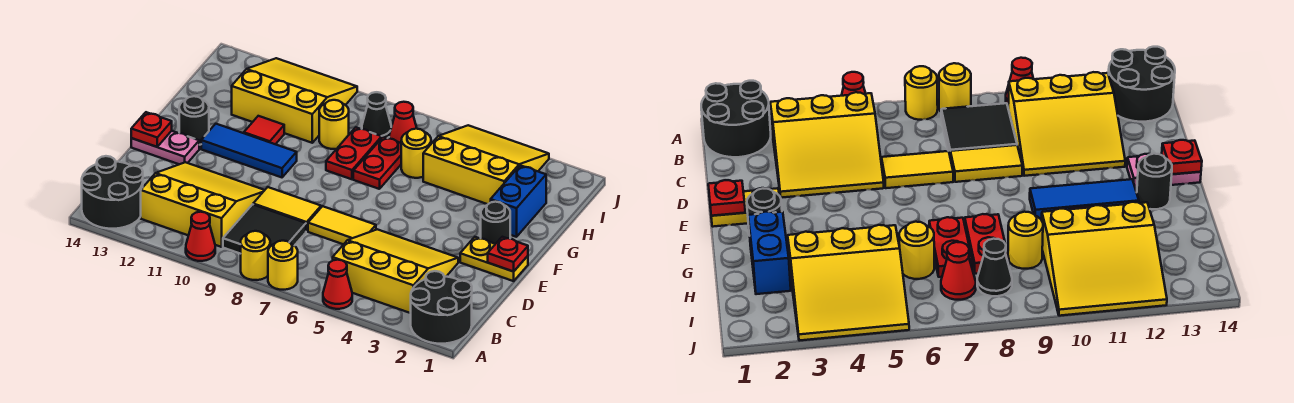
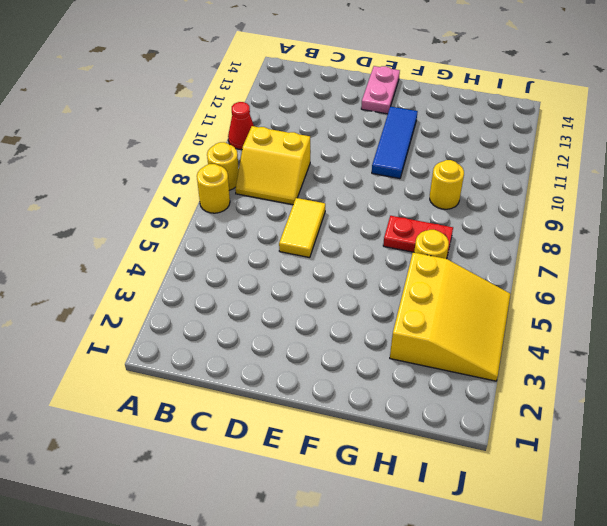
yellow 2x2 slope [235,126,310,205] -> black 2x2 tile [223,204,306,254]
none -> black 2x2 round brick [411,271,472,344]
none -> red 1x1 cone [323,260,352,309]
none -> black 2x2 round brick [82,156,143,229]

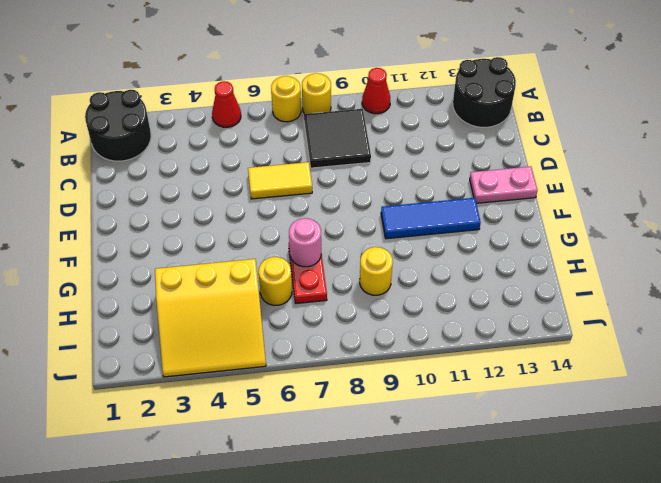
pink 1x1 round brick [289,218,321,267] -> none
none -> yellow 3x3 slope [333,229,458,313]
none -> yellow 3x3 slope [141,162,265,247]
none -> yellow 1x2 tile [253,187,321,231]

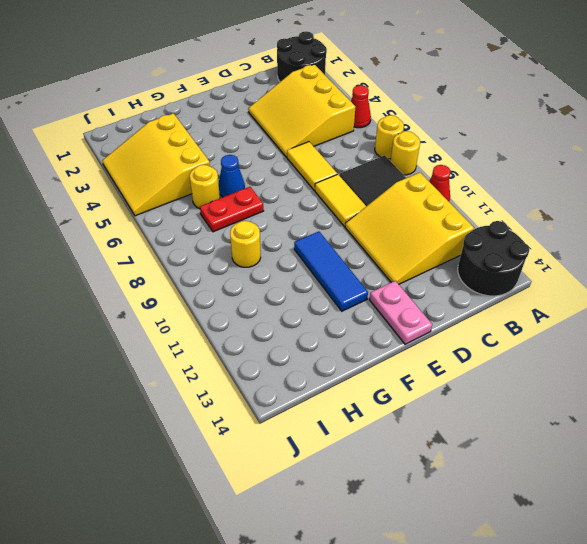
blue 1x1 cone [219,155,245,197] -> none
none -> yellow 1x2 plate [460,237,528,281]
none -> black 1x1 round brick [481,202,510,244]
none -> black 1x1 round brick [179,96,209,145]

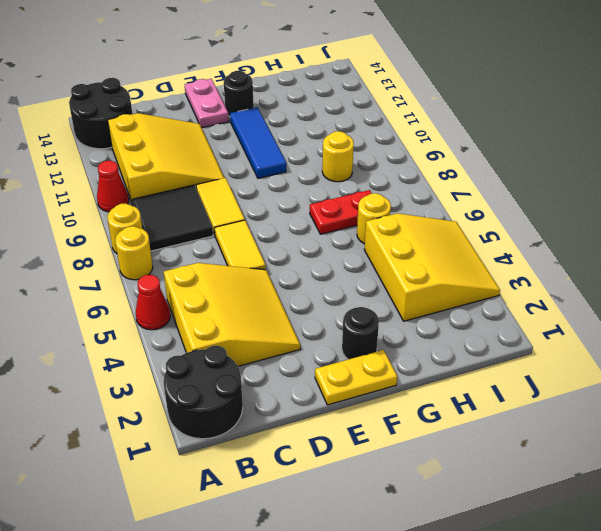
yellow 1x2 plate [315,350,397,405] -> yellow 1x2 plate turned to [460,237,528,281]
none -> blue 1x2 brick [491,165,546,237]
none -> red 1x2 plate [326,127,382,179]
none -> red 1x1 tile [244,116,284,144]

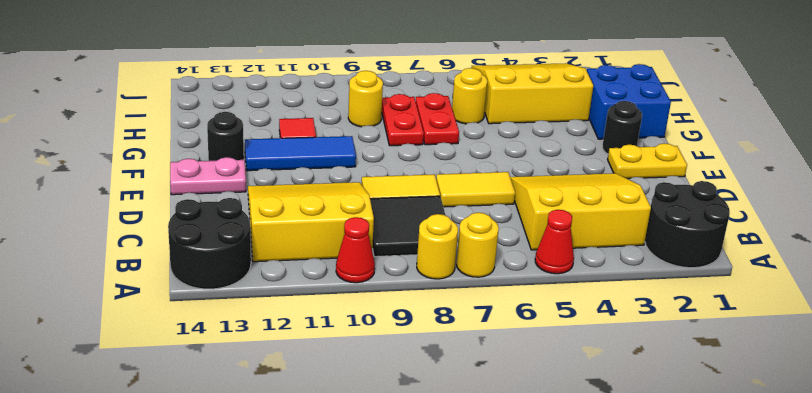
blue 2x2 brick [587,64,671,139] -> blue 1x2 brick [491,165,546,237]
none -> yellow 3x3 slope [232,58,357,143]
none -> red 1x1 cone [389,102,417,143]
none -> black 1x1 cone [362,92,391,138]

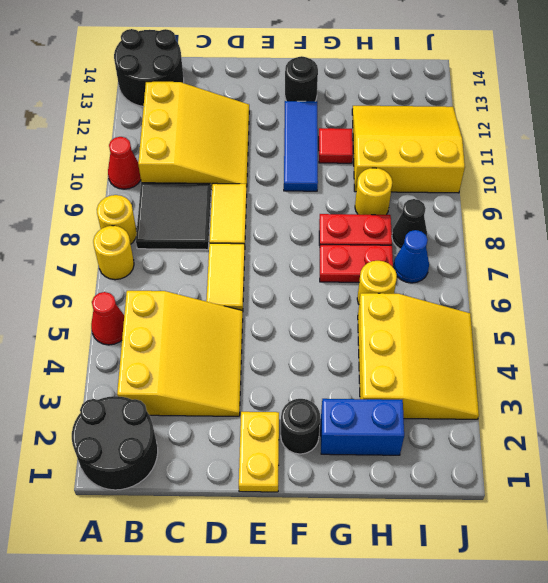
yellow 3x3 slope [352,106,465,193] -> yellow 3x3 slope turned to [232,58,357,143]
blue 1x1 cone [393,230,429,283] -> red 1x1 cone [389,102,417,143]
none -> pink 1x2 plate [131,131,199,164]
none -> red 1x1 plate [488,237,528,272]
none -> red 1x1 plate [131,112,172,147]

